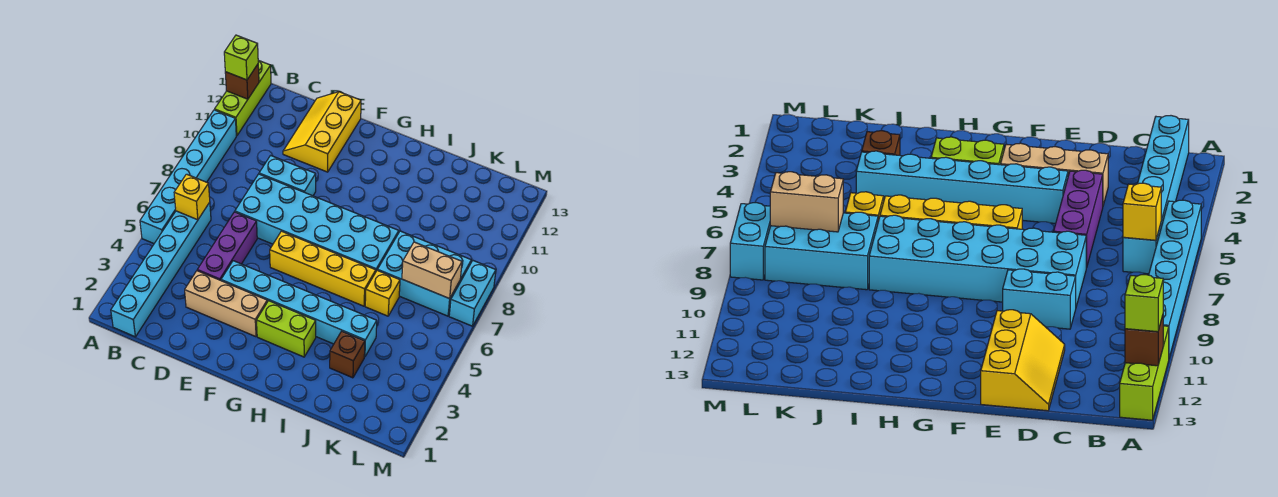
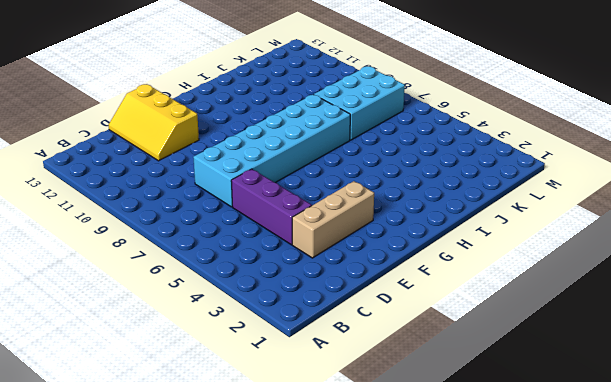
none -> cyan 1x6 brick [140,110,236,243]
none -> lime 1x3 brick [215,60,271,136]
none -> cyan 1x6 brick [111,202,211,337]

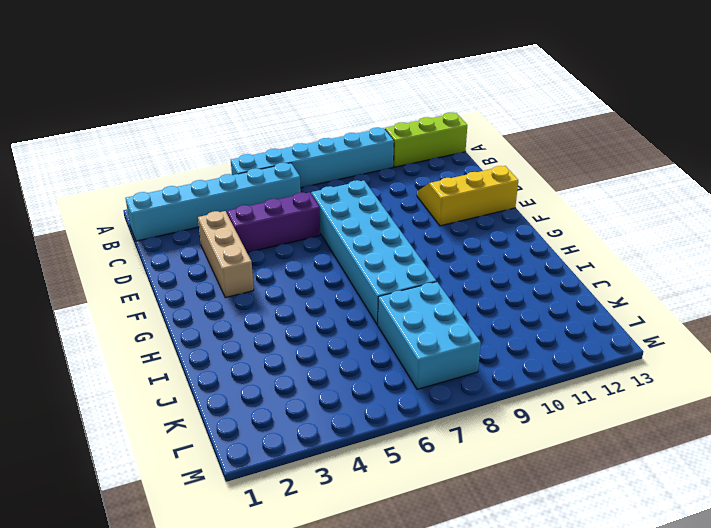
none -> cyan 1x2 brick [259,155,316,196]
none -> cyan 1x6 brick [221,261,377,357]
none -> yellow 1x4 brick [270,231,376,306]

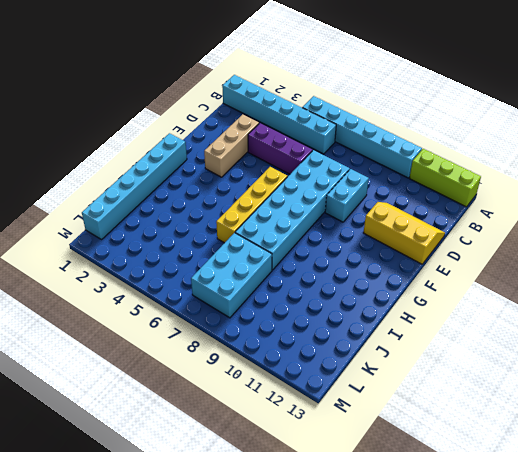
cyan 1x6 brick [82,133,187,240] -> cyan 1x6 brick moved to [221,261,377,357]
none -> lime 1x2 brick [257,301,316,357]
none -> brown 1x1 brick [330,331,365,378]
none -> yellow 1x1 brick [365,270,400,316]

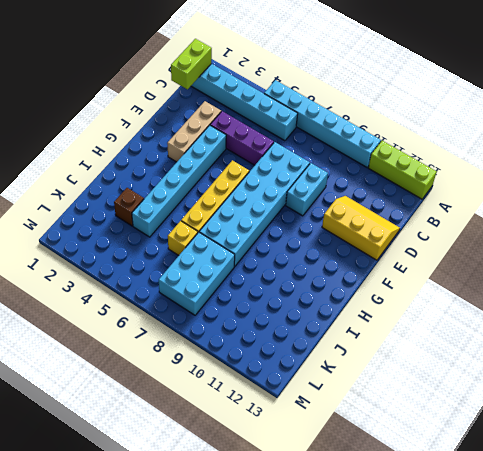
lime 1x2 brick [171,39,212,89] -> lime 1x2 brick moved to [257,301,316,357]
none -> cyan 1x2 brick [449,261,496,326]
none -> brown 1x1 brick [225,64,259,99]
none -> yellow 1x1 brick [174,174,210,220]

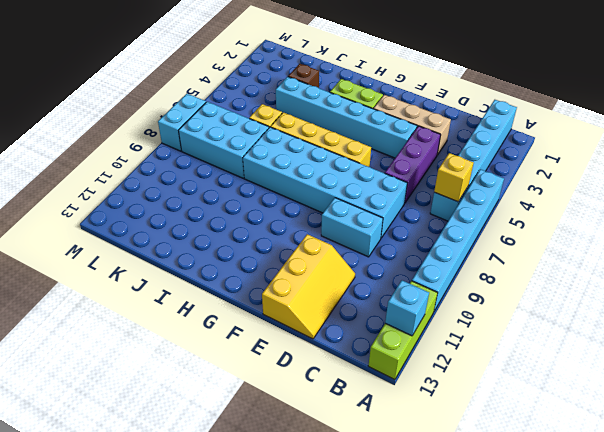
cyan 1x1 brick [385,280,429,336] -> brown 1x1 brick [225,64,259,99]
none -> tan 1x2 brick [402,242,462,299]
none -> lime 1x1 brick [224,35,258,80]

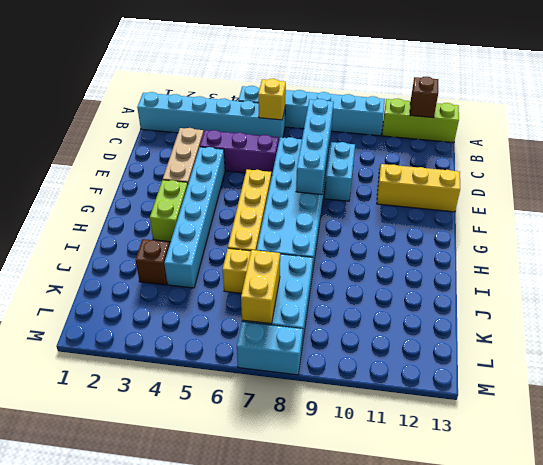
cyan 1x4 brick [296,99,334,195] -> none
yellow 1x2 brick [241,250,280,324] -> tan 1x2 brick [402,242,462,299]
none -> lime 1x1 brick [224,35,258,80]

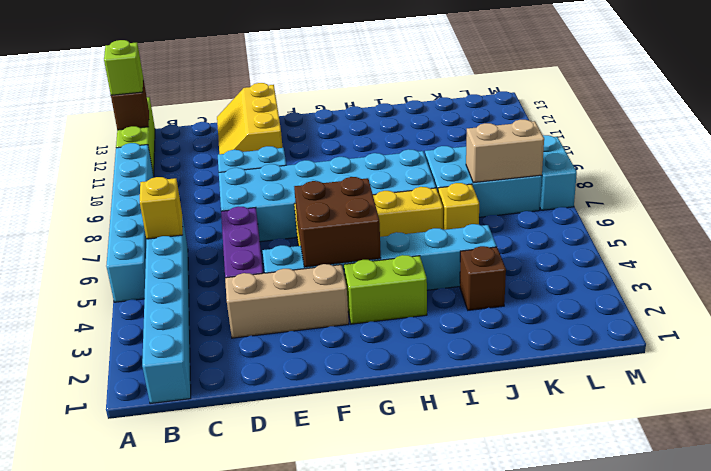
brown 2x2 brick [294,177,381,267] -> none

